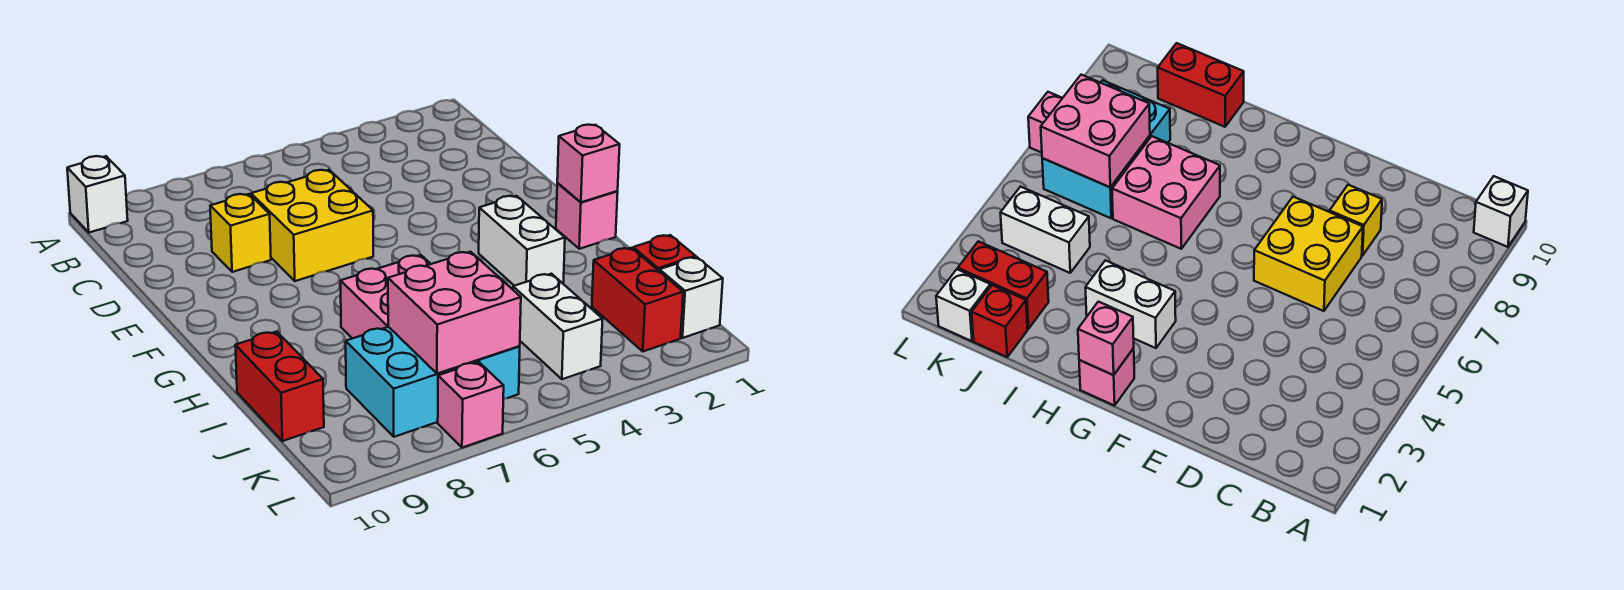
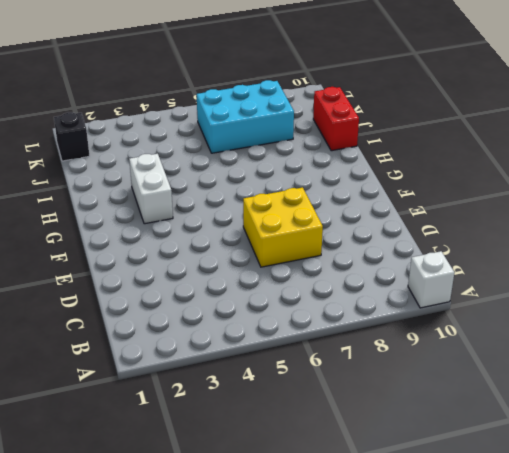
black 1x1 brick [54,112,90,161] -> white 1x1 brick [659,257,723,338]
none -> yellow 1x1 brick [210,194,271,272]
none -> pink 1x1 brick [556,183,618,249]
none -> pink 2x2 brick [341,255,430,339]

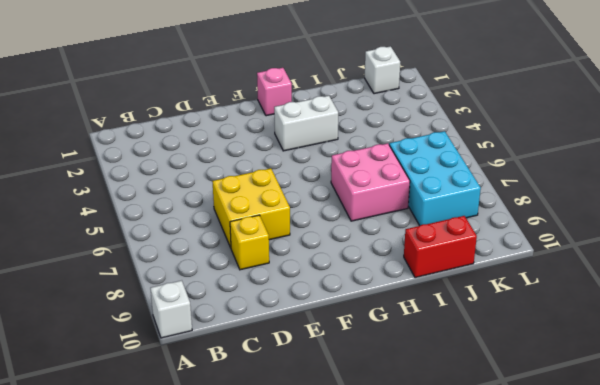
none -> red 1x1 brick [633,235,696,271]
none -> red 1x2 brick [592,248,683,351]
none -> white 1x2 brick [513,274,603,379]

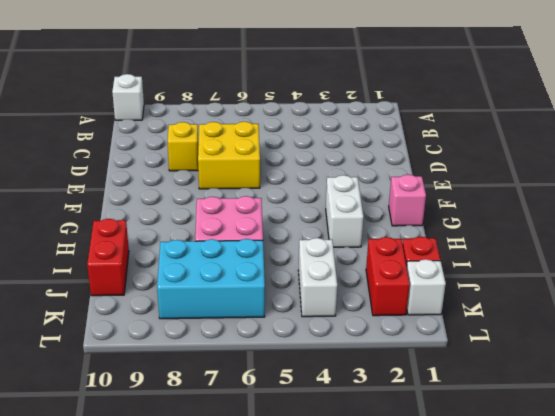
none -> pink 1x1 brick [438,362,504,448]
none -> pink 1x1 brick [557,125,620,202]
none -> pink 2x2 brick [388,252,521,374]

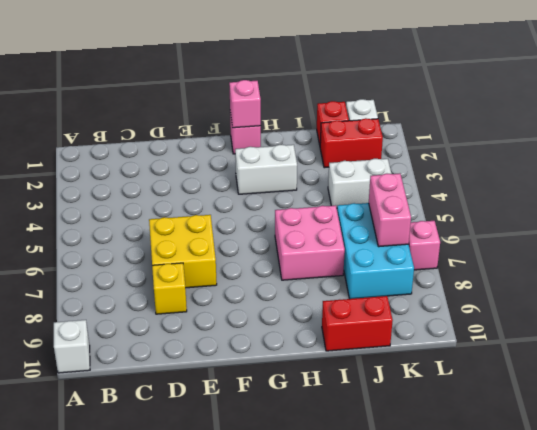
pink 1x2 brick [369,174,411,247] -> pink 2x2 brick [388,252,521,374]

